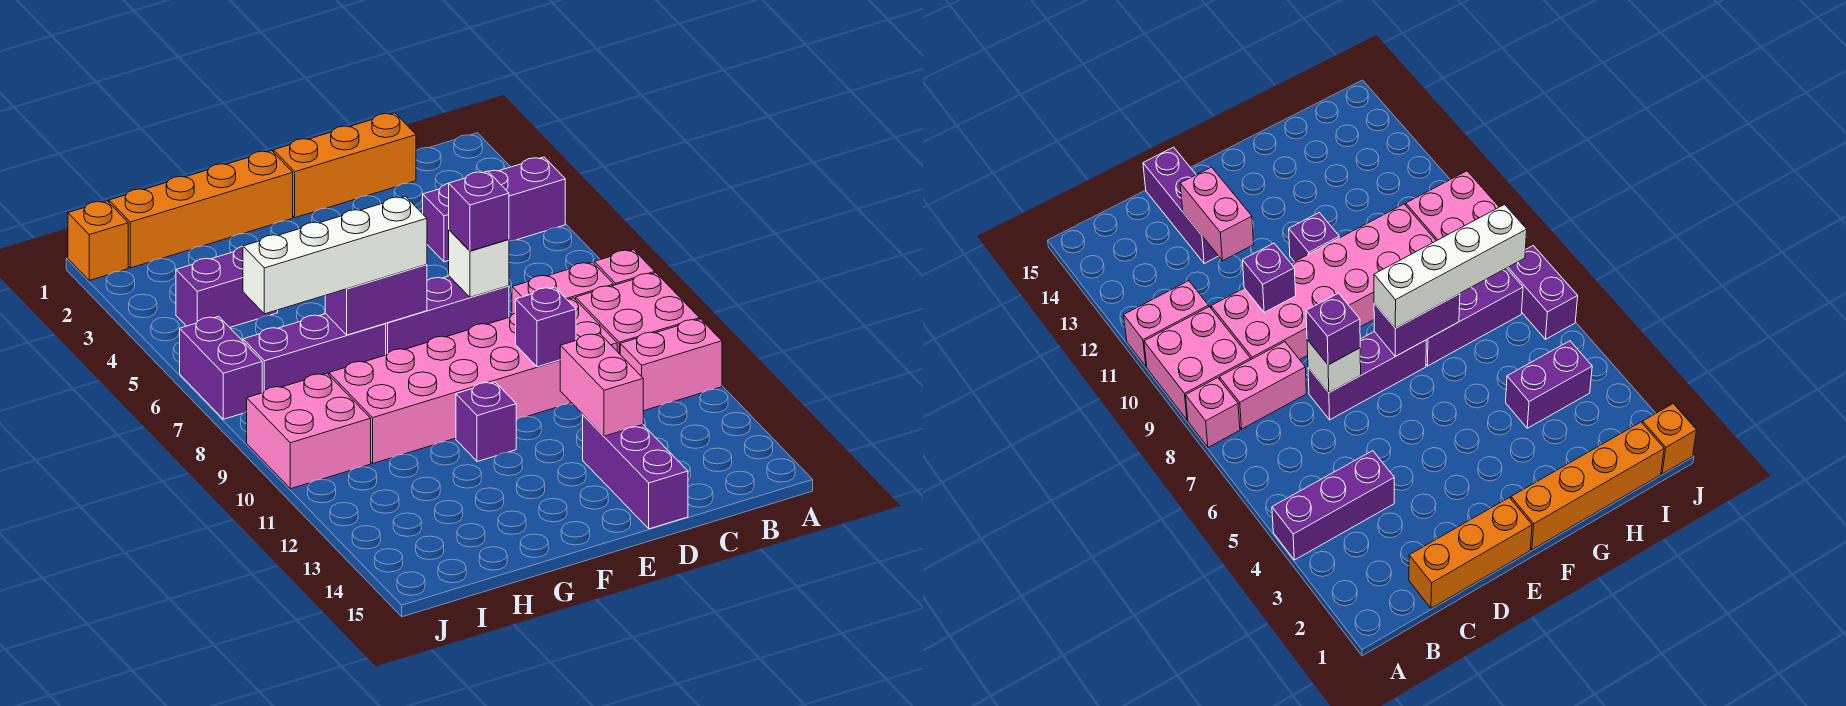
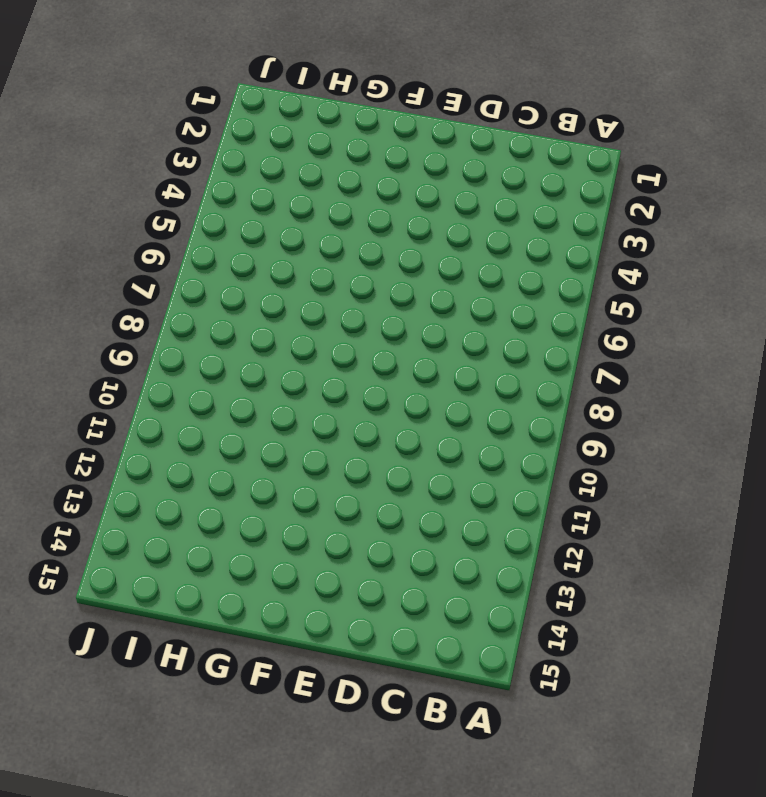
none -> purple 1x3 brick [423,157,565,262]
none -> pink 1x1 brick [594,250,655,285]
none -> pink 2x2 brick [576,273,700,354]

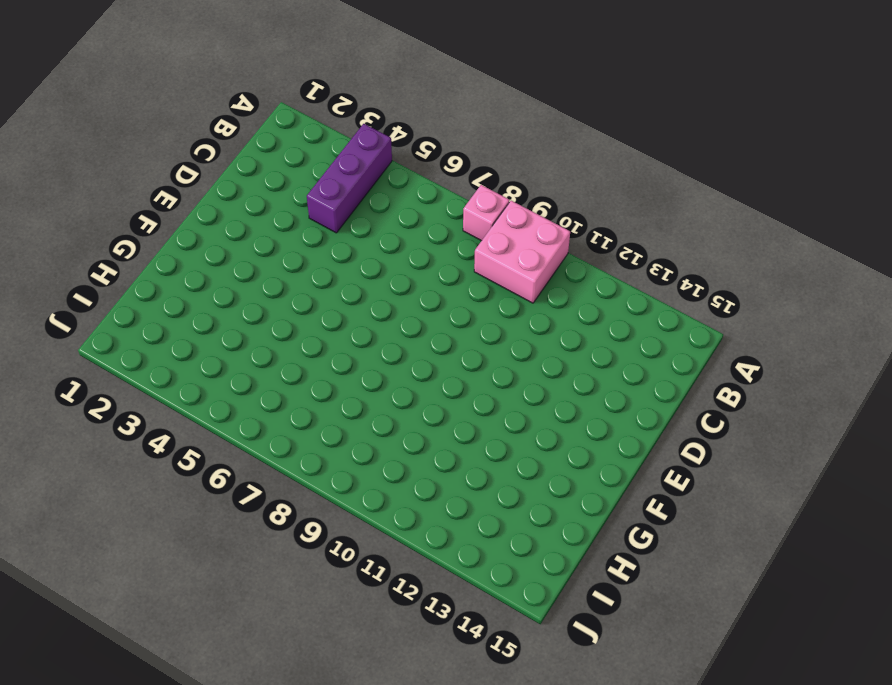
none -> pink 1x2 brick [620,319,722,411]
none -> pink 1x2 brick [512,262,614,315]
none -> orange 1x3 brick [273,113,416,218]

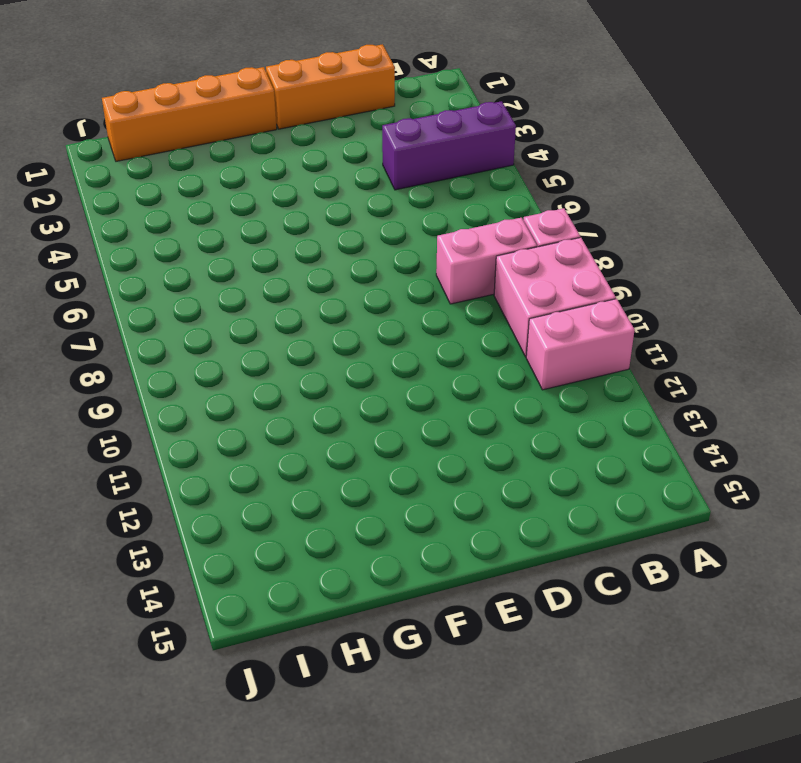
none -> pink 2x6 brick [329,298,617,463]
none -> purple 1x3 brick [386,276,509,355]
none -> purple 1x3 brick [583,415,688,529]

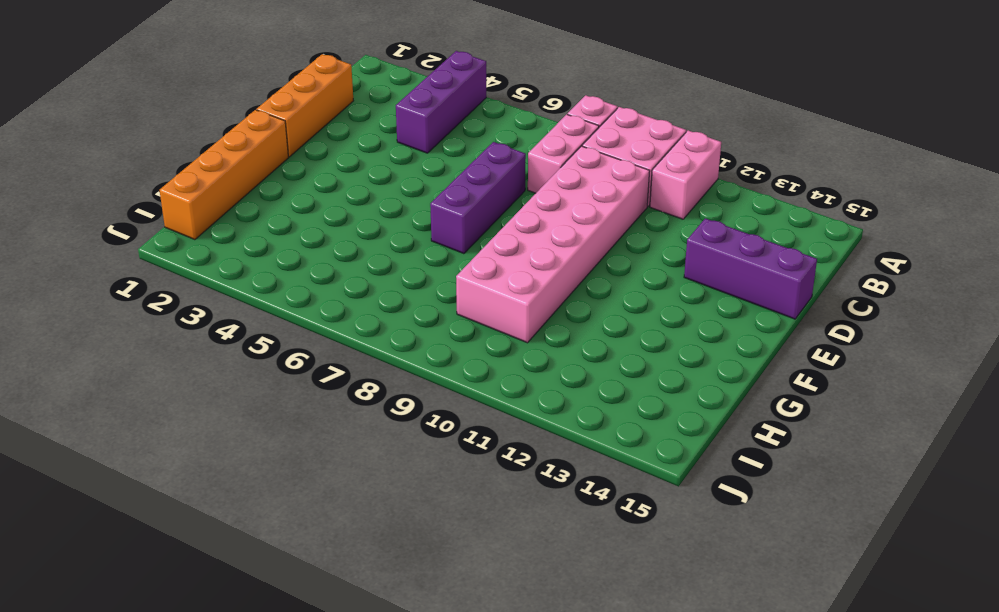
none -> purple 1x1 brick [456,382,516,462]
none -> purple 1x3 brick [243,314,386,393]
none -> purple 1x2 brick [176,247,278,327]

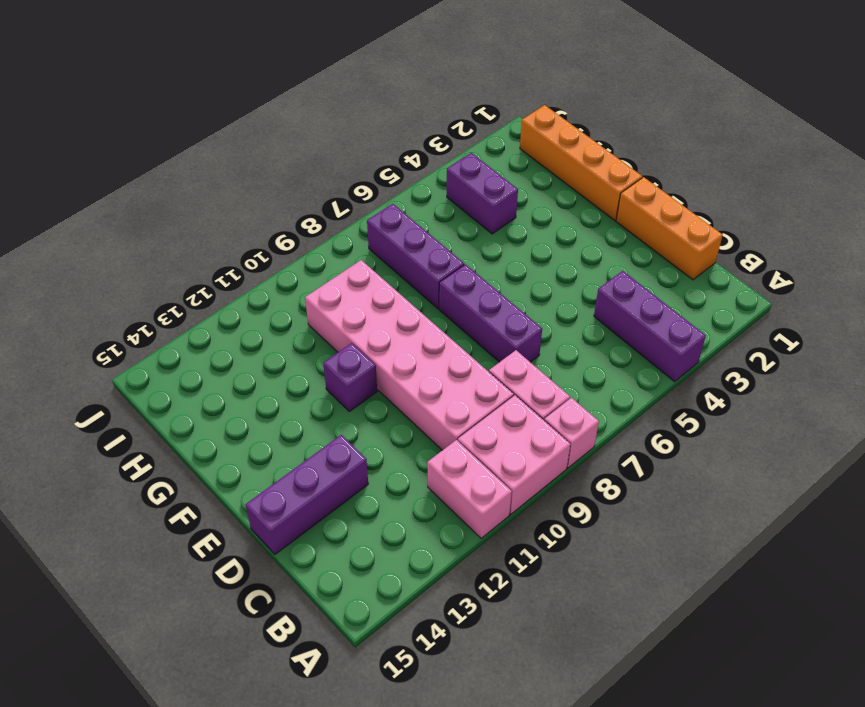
none -> pink 2x2 brick [247,373,371,489]
none -> orange 1x1 brick [68,201,128,280]
none -> purple 1x2 brick [180,316,262,419]

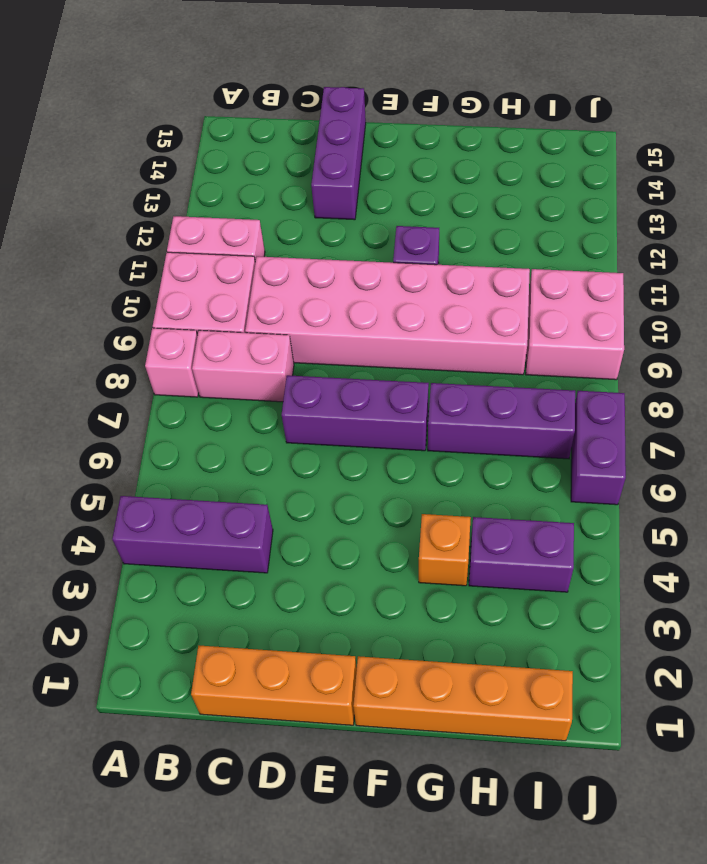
orange 1x1 brick [419,514,471,586] -> orange 1x1 brick moved to [68,201,128,280]
none -> white 1x1 brick [449,230,509,297]
none -> purple 1x1 brick [516,287,576,367]
none -> pink 1x2 brick [560,333,643,436]

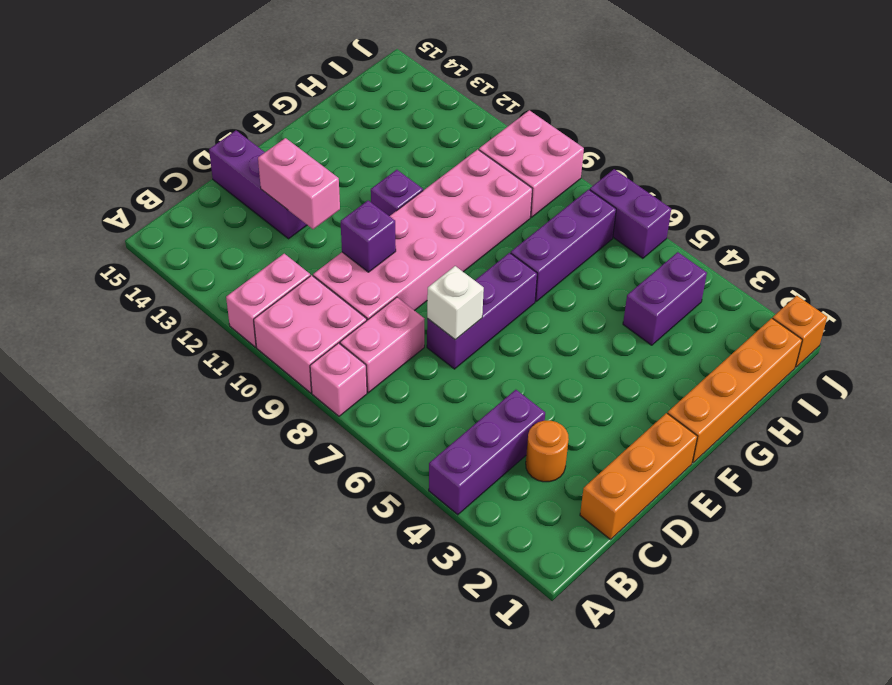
orange 1x1 round brick [526,421,569,482] -> none
none -> purple 1x2 brick [325,265,427,335]
none -> purple 1x1 brick [449,171,509,251]
none -> white 1x4 brick [243,196,427,314]

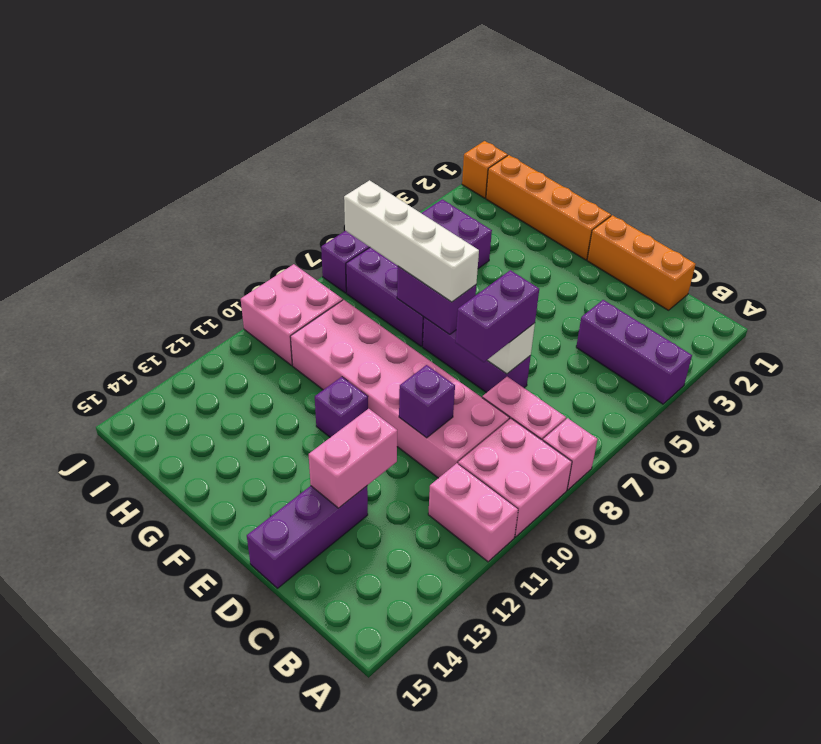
purple 1x2 brick [456,270,539,362] -> purple 1x1 brick [449,171,509,251]

